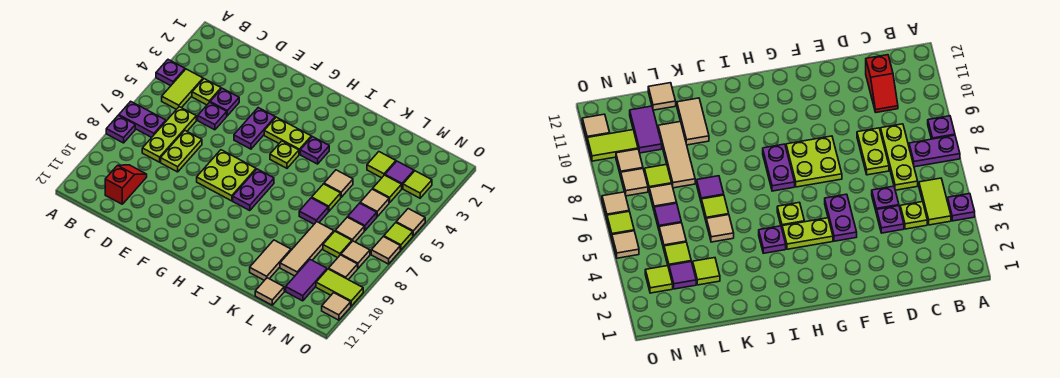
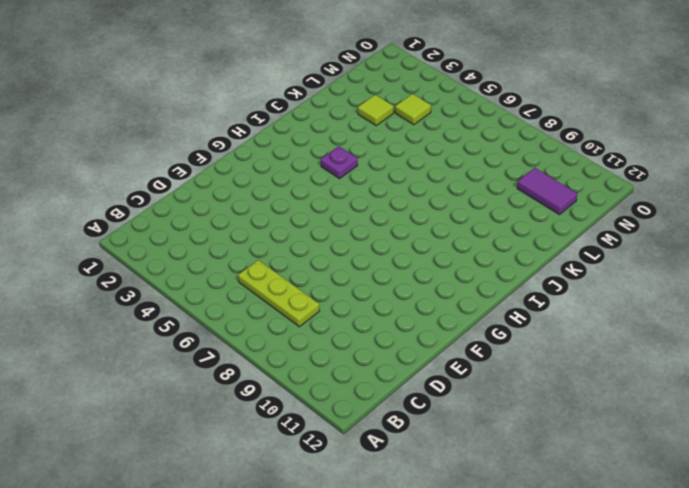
none -> purple 1x1 plate [156,60,185,86]
none -> purple 1x2 plate [119,101,166,137]
none -> purple 1x1 plate [106,115,135,143]
none -> lime 1x2 tile [162,69,203,109]

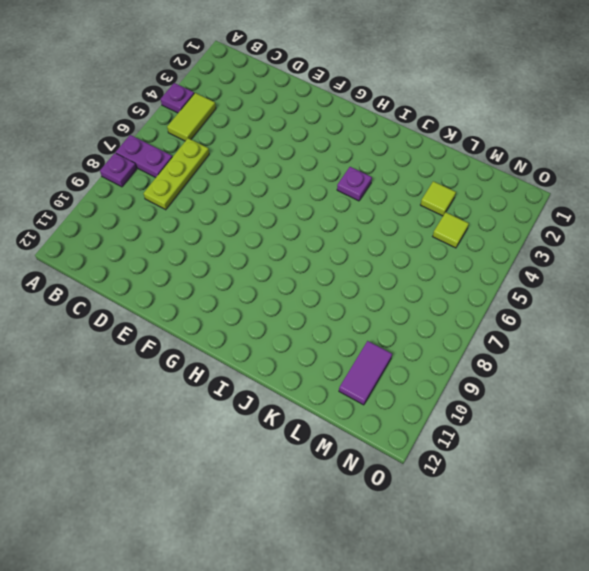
none -> lime 1x1 plate [192,79,221,105]
none -> red 1x2 slope [105,165,147,204]
none -> purple 1x1 plate [210,88,239,116]
none -> purple 1x1 plate [198,102,227,130]

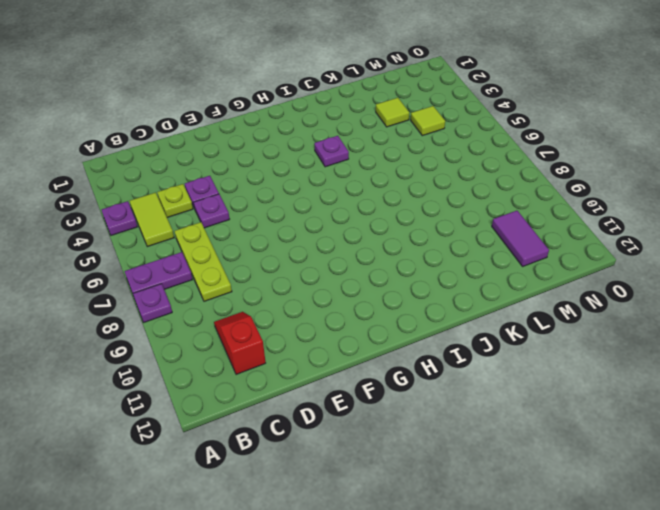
none -> lime 1x2 plate [161,131,202,172]
none -> purple 1x2 plate [234,108,275,149]
none -> lime 2x2 plate [197,150,256,201]
none -> lime 1x2 plate [264,117,311,154]

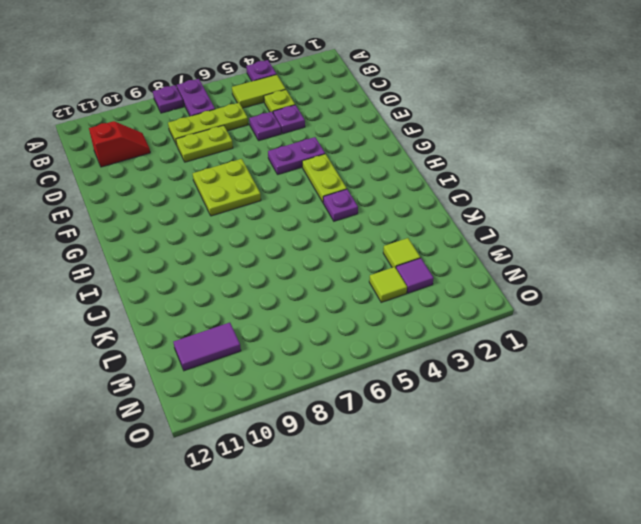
none -> lime 1x1 plate [270,141,299,168]
none -> purple 1x2 plate [233,169,274,211]
none -> tan 1x1 tile [324,170,353,197]
none -> lime 1x1 tile [312,184,341,211]

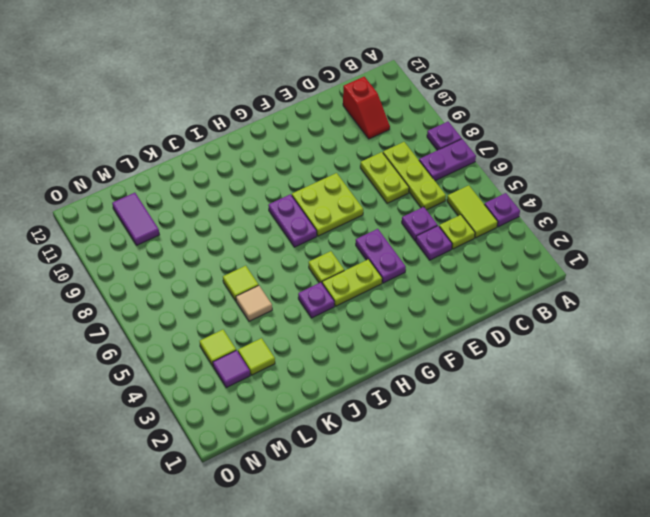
none -> purple 1x1 tile [299,198,328,224]
none -> tan 1x2 tile [250,240,291,280]
none -> tan 1x3 tile [280,222,334,276]
none -> tan 1x1 tile [255,278,284,305]

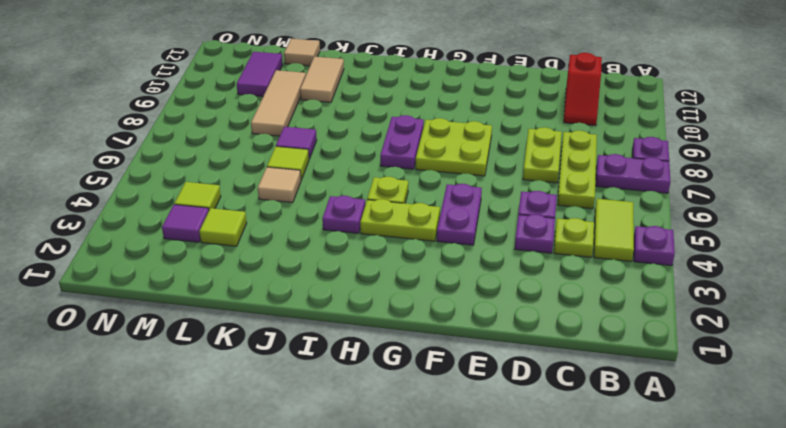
none -> tan 1x1 tile [360,189,389,217]
none -> purple 1x1 tile [348,203,377,231]
none -> tan 1x1 tile [335,217,364,242]
none -> lime 1x1 tile [323,231,352,258]

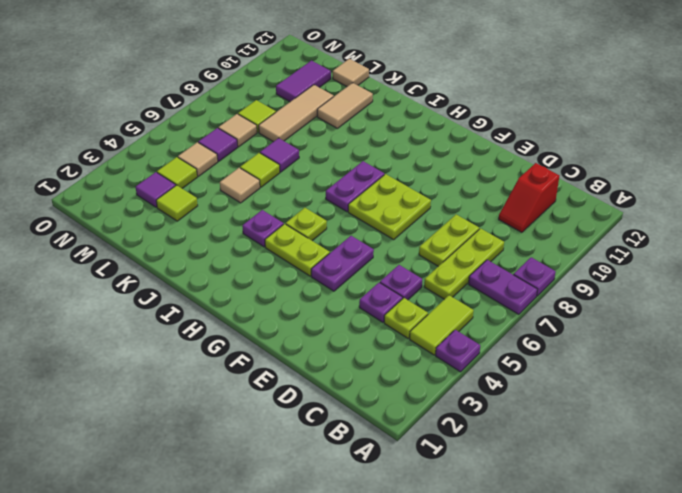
none -> lime 1x1 tile [403,171,432,198]
none -> tan 1x1 tile [341,241,370,268]
none -> tan 1x1 tile [329,255,358,280]
none -> lime 1x2 tile [316,269,363,306]

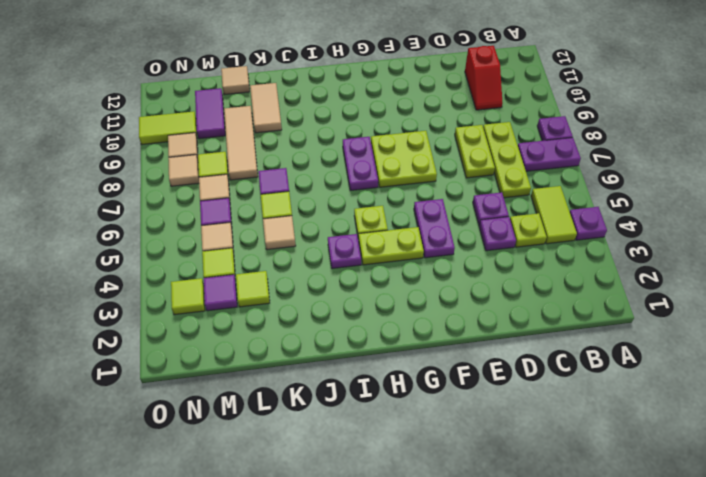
none -> tan 1x1 tile [396,209,425,236]
none -> lime 1x1 tile [384,223,413,250]
none -> tan 1x1 tile [371,236,400,264]
none -> tan 1x1 tile [322,293,351,320]

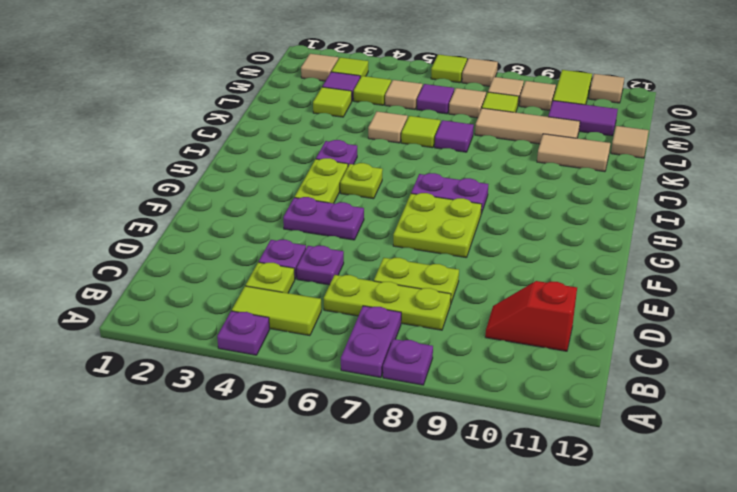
tan 1x1 tile [301,54,338,81] -> tan 1x1 tile moved to [396,209,425,236]

